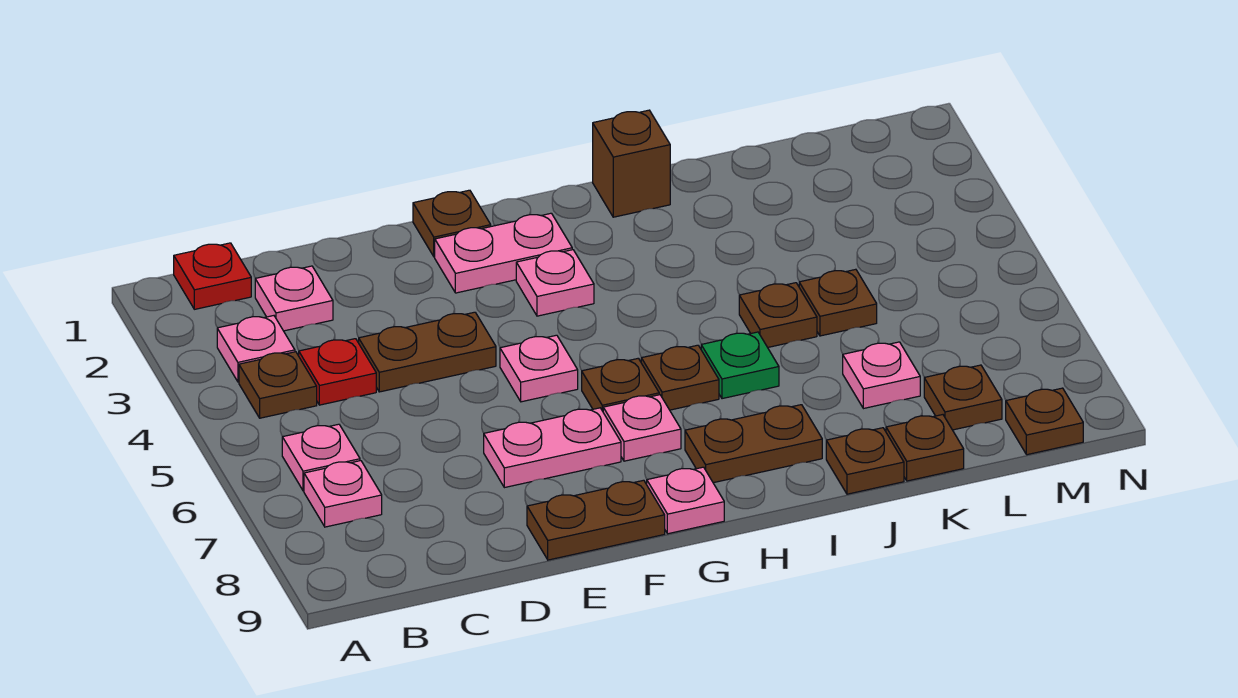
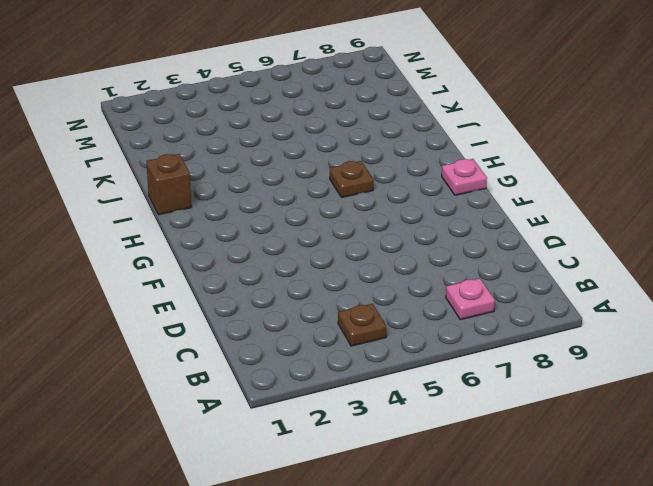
none -> red 1x1 plate [174,243,251,309]
none -> pink 1x1 plate [217,316,295,382]
none -> pink 1x1 plate [282,424,360,491]

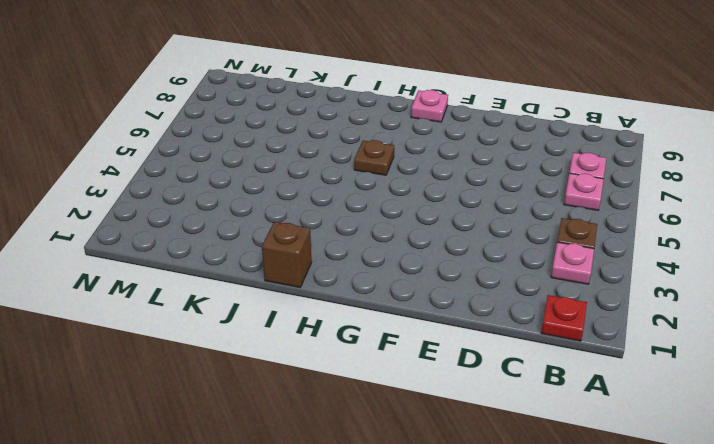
none -> pink 1x1 plate [255,266,333,331]
none -> red 1x1 plate [299,339,376,405]
none -> brown 1x2 plate [359,312,496,392]

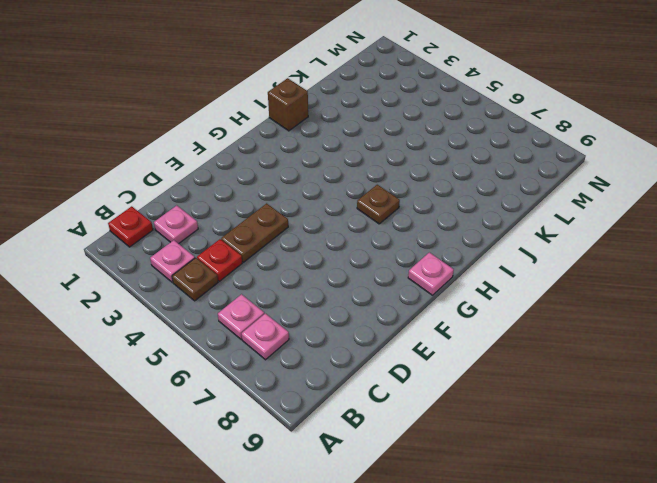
none -> pink 1x2 plate [484,408,621,488]
none -> brown 1x2 plate [527,480,665,560]
none -> brown 1x1 plate [413,190,491,257]

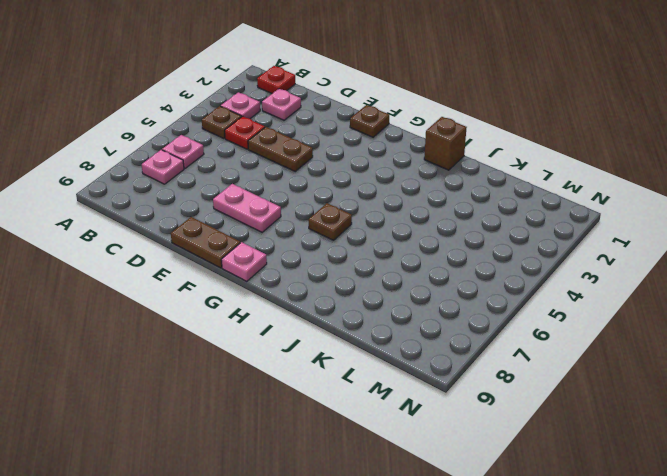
none -> pink 1x2 plate [435,213,572,293]
none -> pink 1x1 plate [500,335,578,402]
none -> pink 1x1 plate [516,250,594,316]

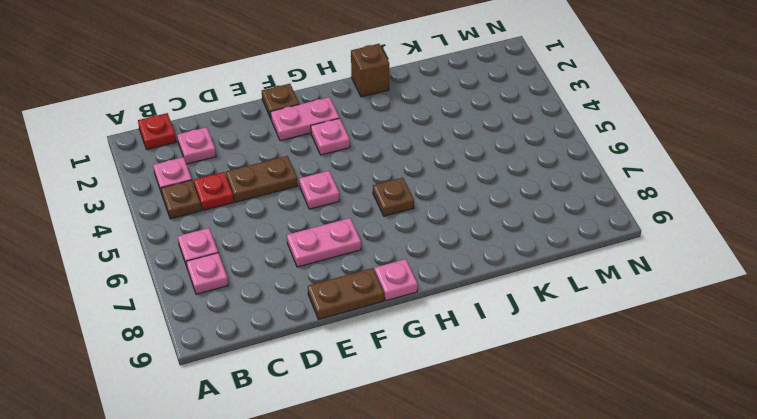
none -> brown 1x1 plate [582,358,659,411]
none -> pink 1x1 plate [603,395,681,461]
none -> brown 1x2 plate [685,405,822,483]

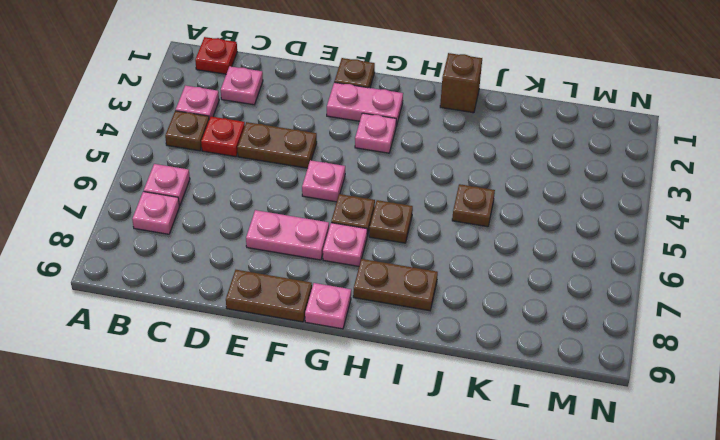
none -> green 1x1 plate [701,332,779,399]
none -> brown 1x1 plate [826,428,904,494]
none -> brown 1x1 plate [799,269,877,336]

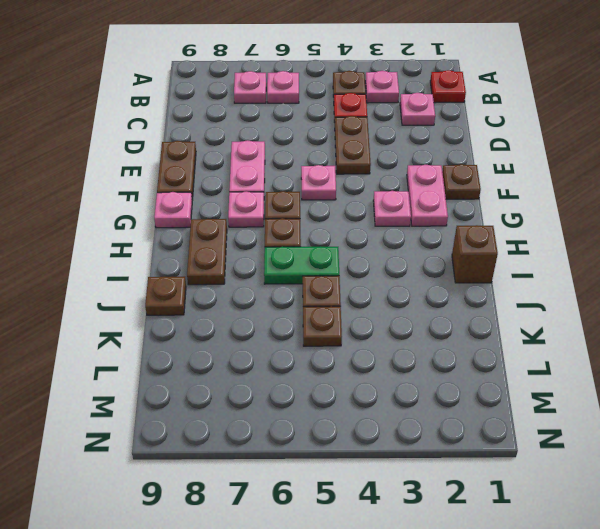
green 1x2 plate [264,246,339,284] -> green 1x1 plate [701,332,779,399]
none -> pink 1x1 plate [843,342,920,409]
none -> brown 1x1 plate [886,415,964,481]
none -> brown 1x1 plate [924,365,1002,430]

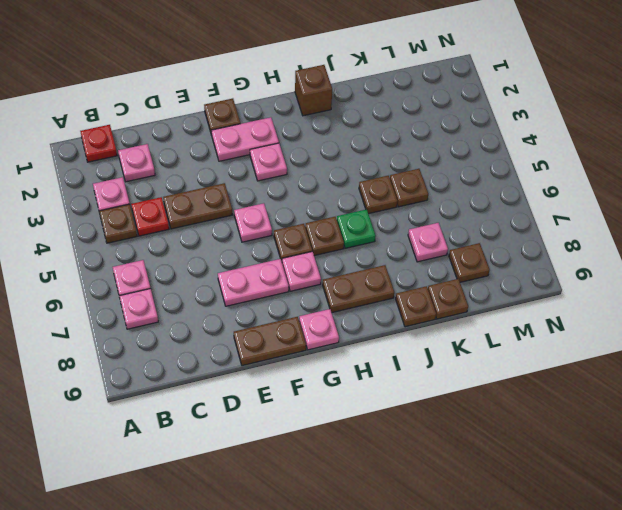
none -> brown 1x1 plate [1006,388,1083,455]

